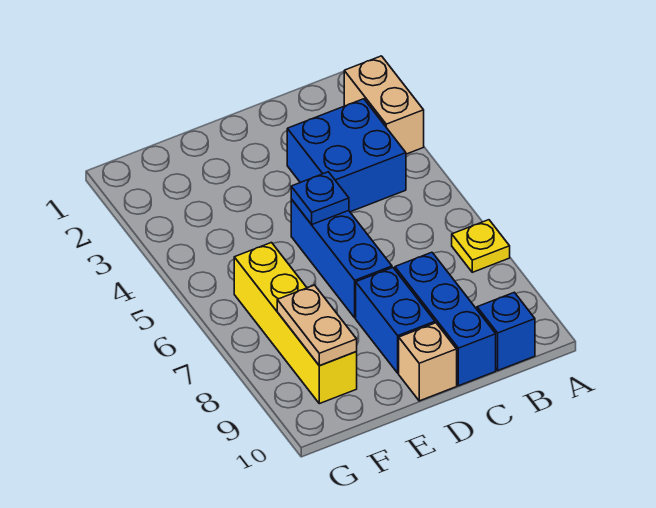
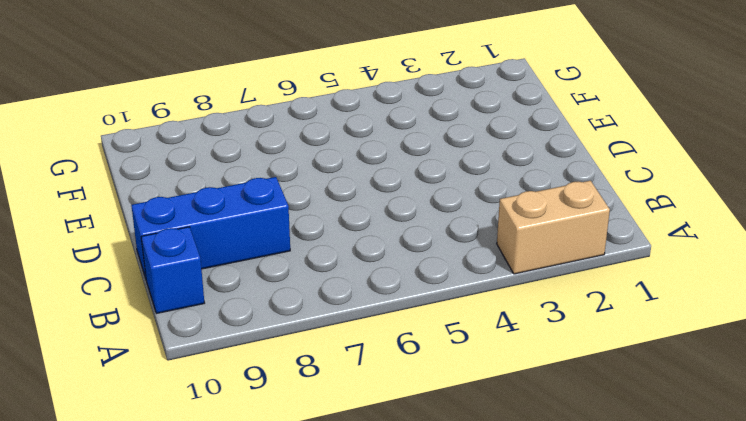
none -> yellow 1x1 plate [452,220,510,272]
none -> blue 2x2 brick [287,99,406,212]

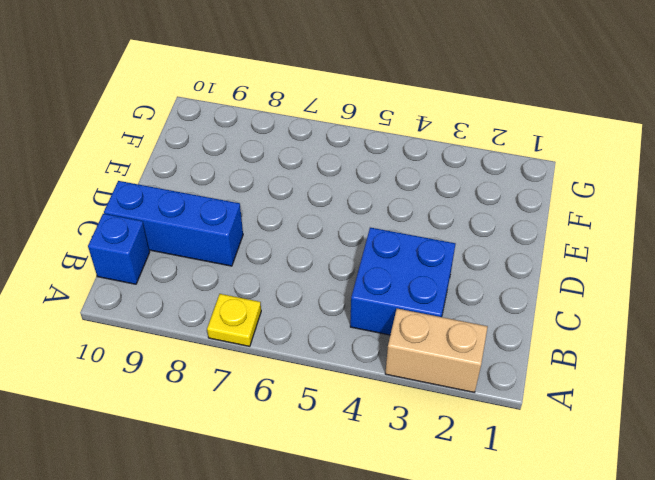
none -> blue 1x3 brick [291,199,392,318]
none -> blue 1x2 brick [356,268,435,373]

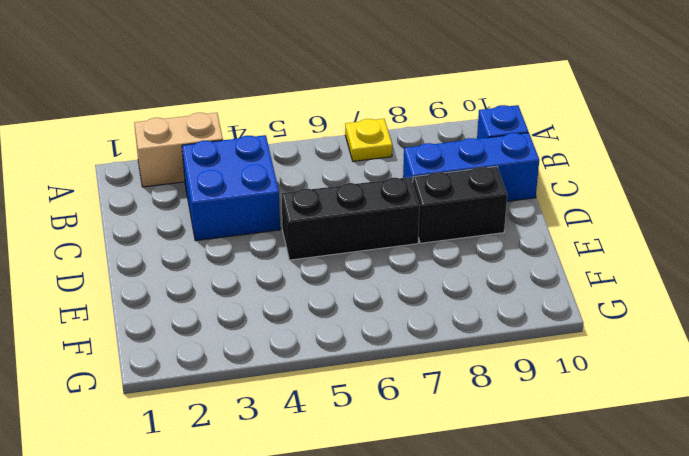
black 1x3 brick [281,177,420,260] -> blue 1x3 brick [291,199,392,318]
black 1x2 brick [413,166,507,243] -> blue 1x2 brick [356,268,435,373]
none -> tan 1x1 brick [399,323,457,401]
none -> yellow 1x4 brick [234,243,357,404]

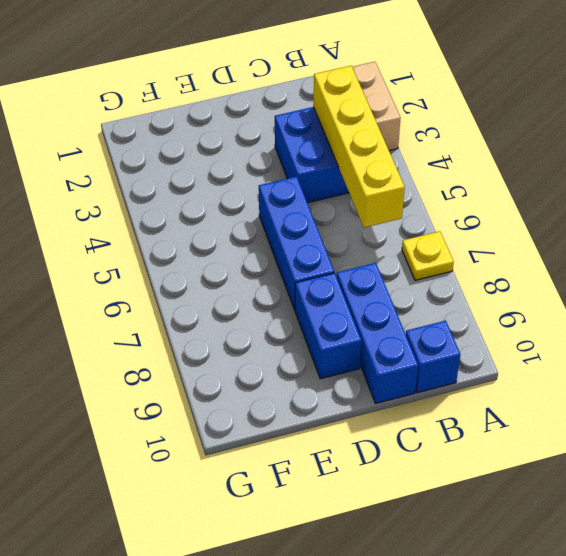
yellow 1x4 brick [313,66,405,228] -> yellow 1x4 brick moved to [234,243,357,404]
none -> tan 1x1 brick [399,323,457,401]
none -> blue 1x1 plate [291,172,349,224]

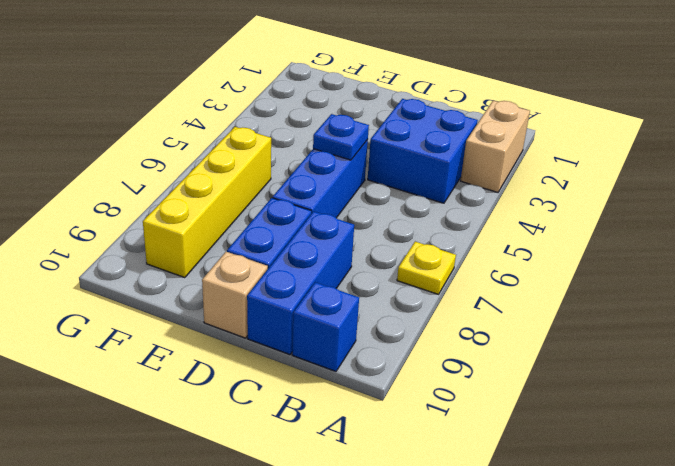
none -> tan 1x2 plate [277,285,357,366]

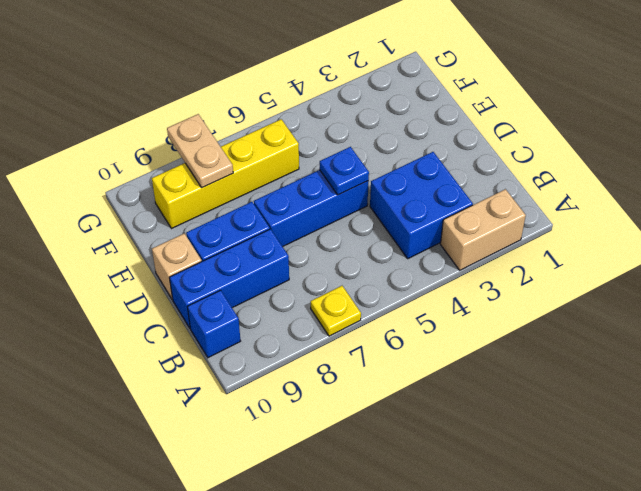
tan 1x2 plate [167,114,233,188] -> tan 1x2 plate turned to [277,285,357,366]

